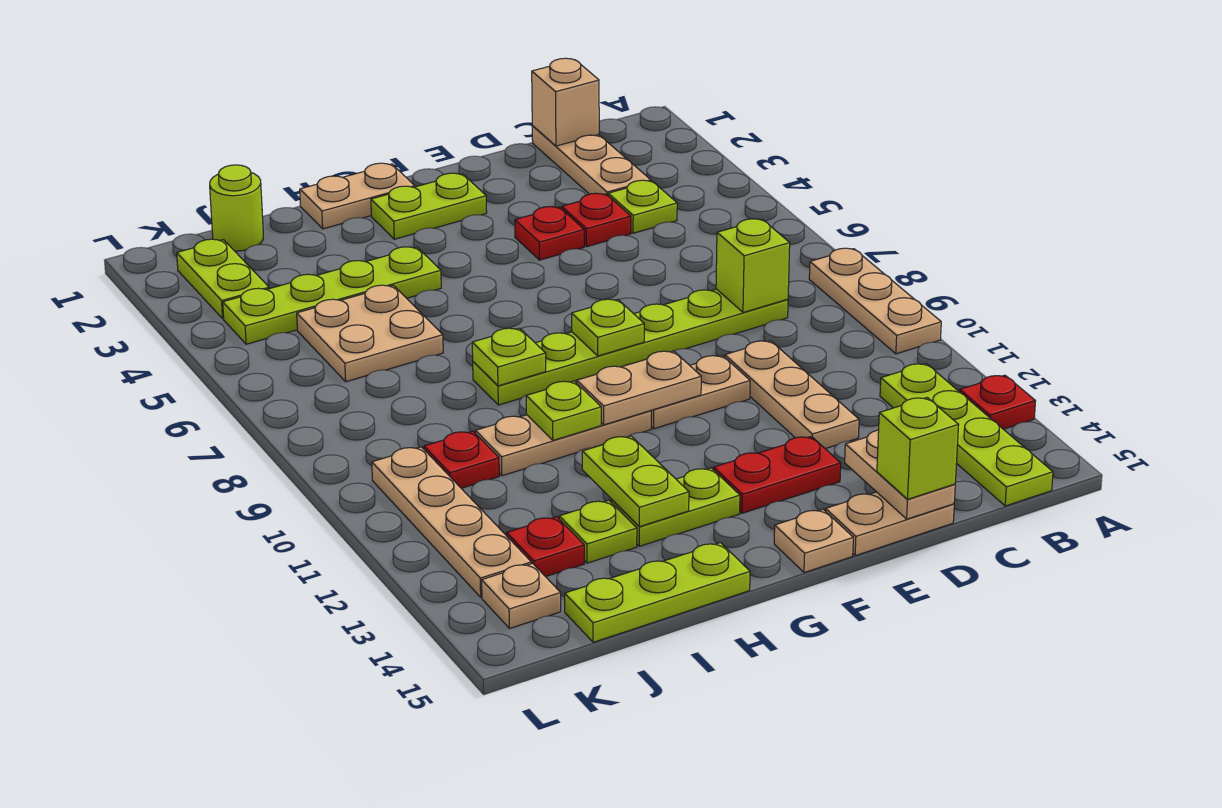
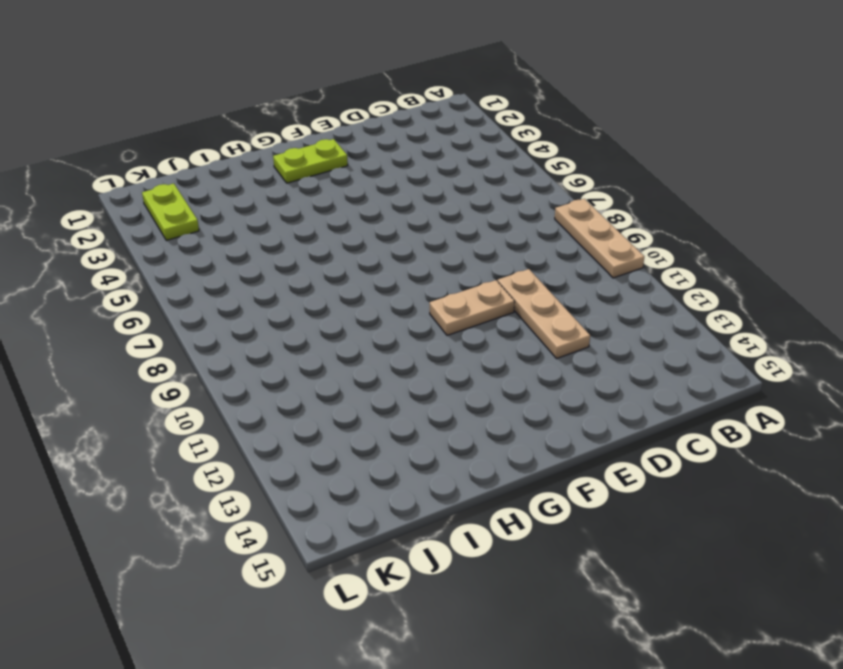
none -> red 1x1 plate [960,375,1035,429]
none -> lime 1x4 plate [880,364,1053,506]
none -> tan 1x3 plate [532,126,651,195]
none -> lime 1x1 plate [608,180,677,233]

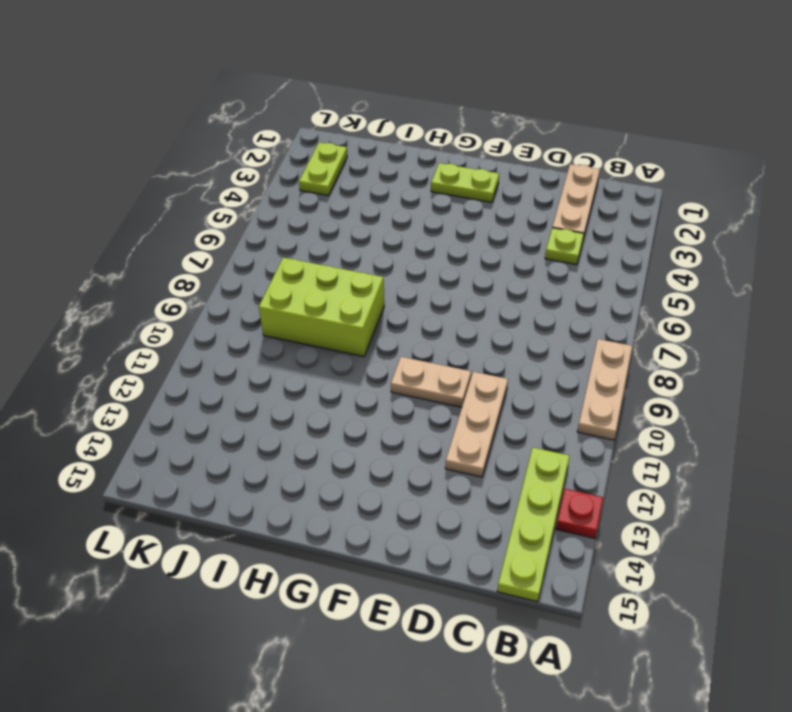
lime 2x3 brick [259,258,384,356] -> lime 1x6 plate [473,289,788,405]
none -> red 1x1 plate [562,193,631,246]
none -> tan 1x2 plate [826,492,954,556]
none -> red 1x1 plate [515,207,584,260]
none -> red 1x2 plate [714,436,841,513]

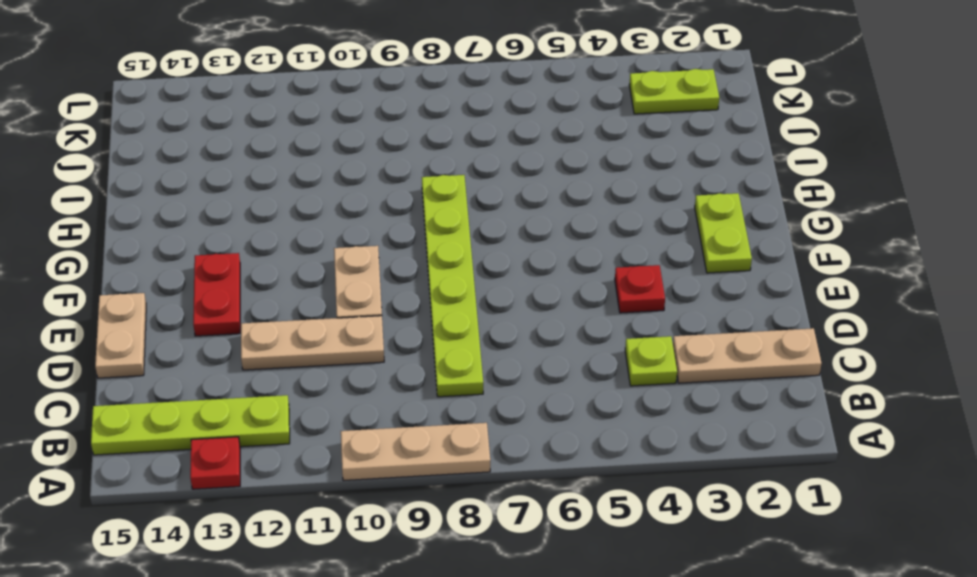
none -> red 1x1 plate [562,193,631,246]
none -> tan 1x1 plate [774,509,853,572]
none -> tan 1x2 plate [300,163,415,229]
none -> tan 1x3 plate [476,411,651,476]

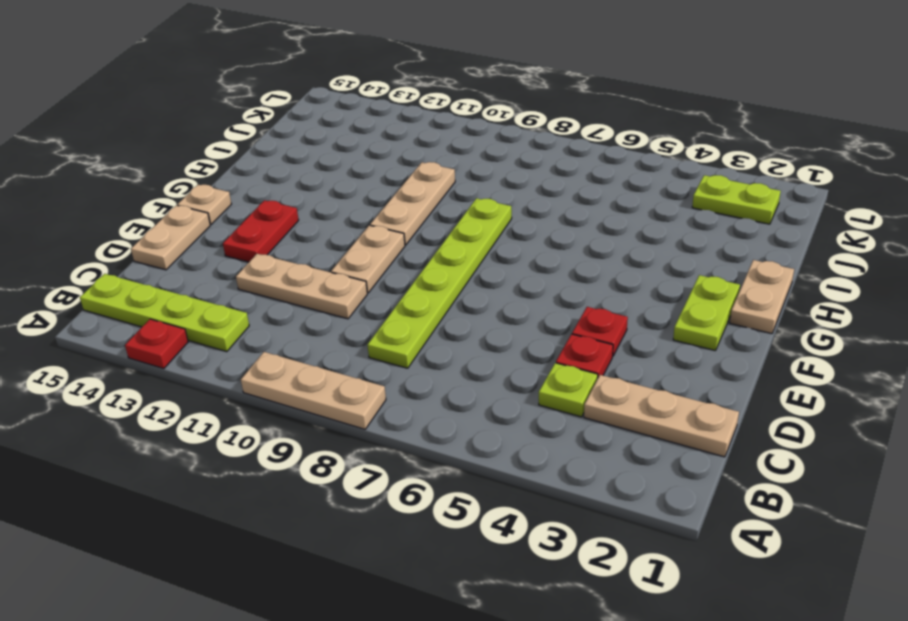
none -> lime 1x2 plate [611,468,740,546]
none -> lime 1x4 plate [223,247,441,344]
none -> lime 1x3 plate [565,543,750,642]
none -> tan 2x2 plate [297,285,443,382]

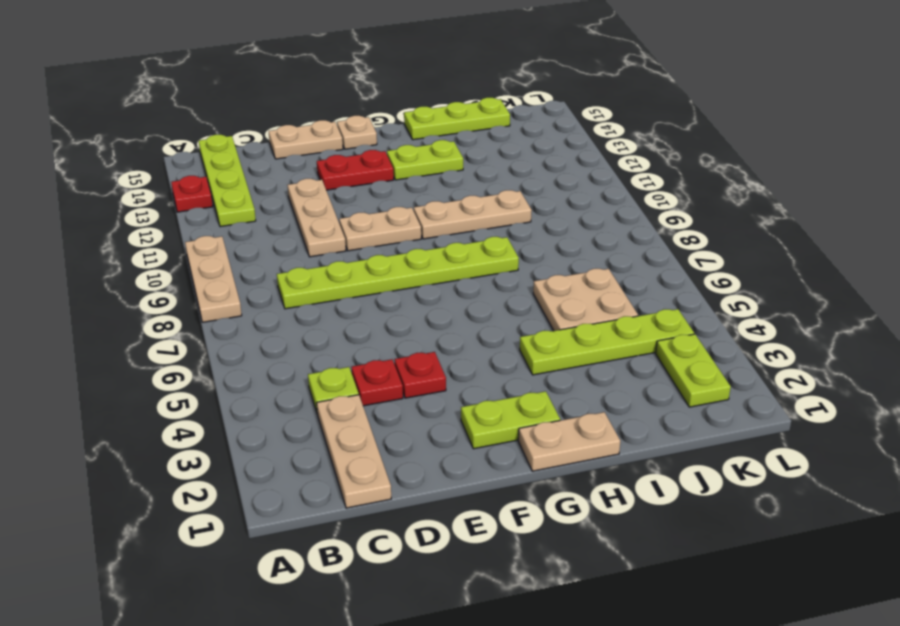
none -> lime 1x1 plate [559,500,637,563]
none -> lime 1x1 round brick [210,165,263,251]
none -> red 1x1 plate [424,431,499,488]
none -> red 1x1 plate [507,517,584,577]

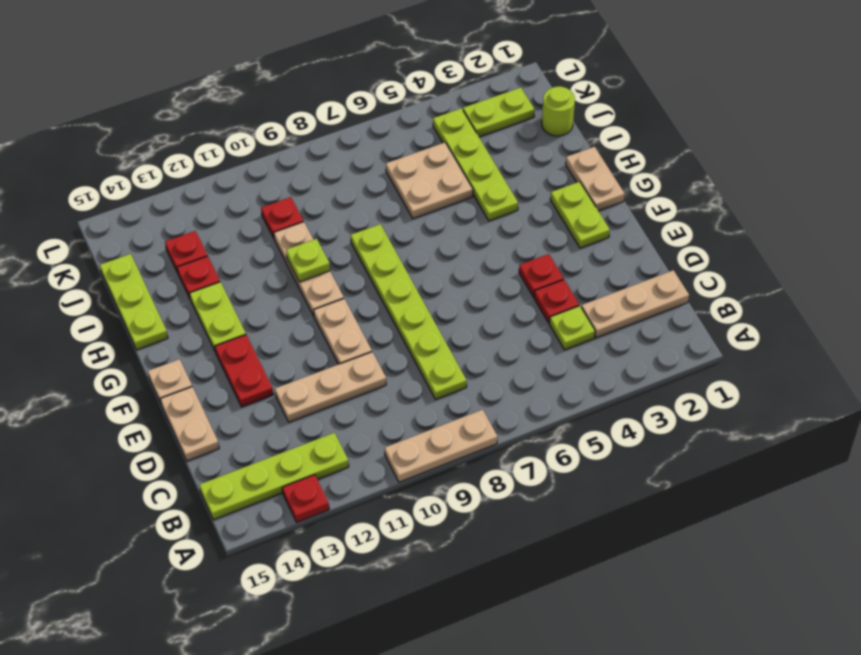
red 1x1 plate [177,256,220,298] -> lime 1x1 plate [559,500,637,563]
none -> tan 1x4 plate [372,447,531,597]
none -> tan 1x1 plate [482,563,561,629]
none -> tan 1x1 brick [532,58,599,146]
none -> lime 1x1 brick [716,219,790,312]

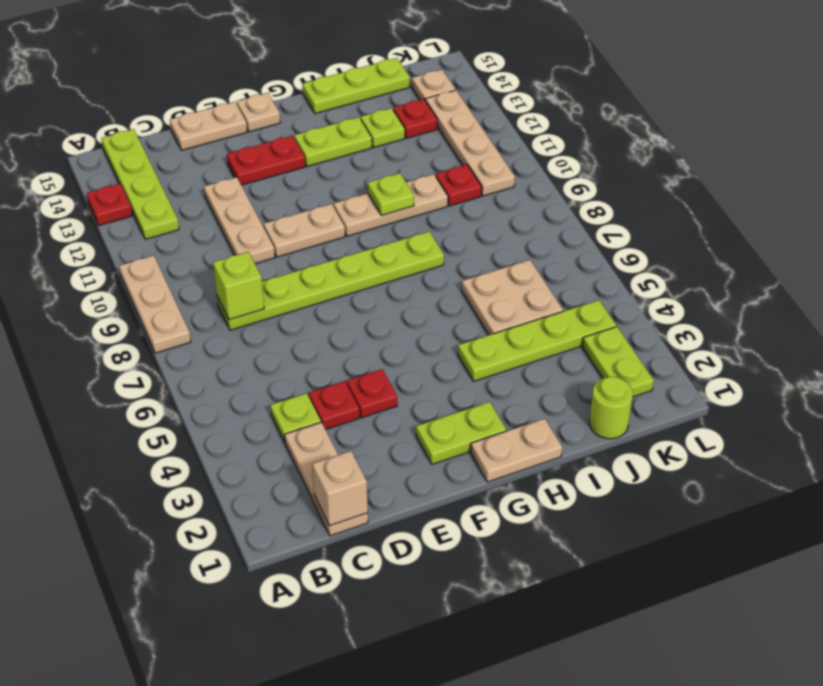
none -> tan 1x2 plate [845,430,955,519]
none -> lime 1x1 plate [572,299,644,356]
none -> tan 1x2 plate [577,351,701,425]
none -> lime 1x1 plate [472,328,546,386]

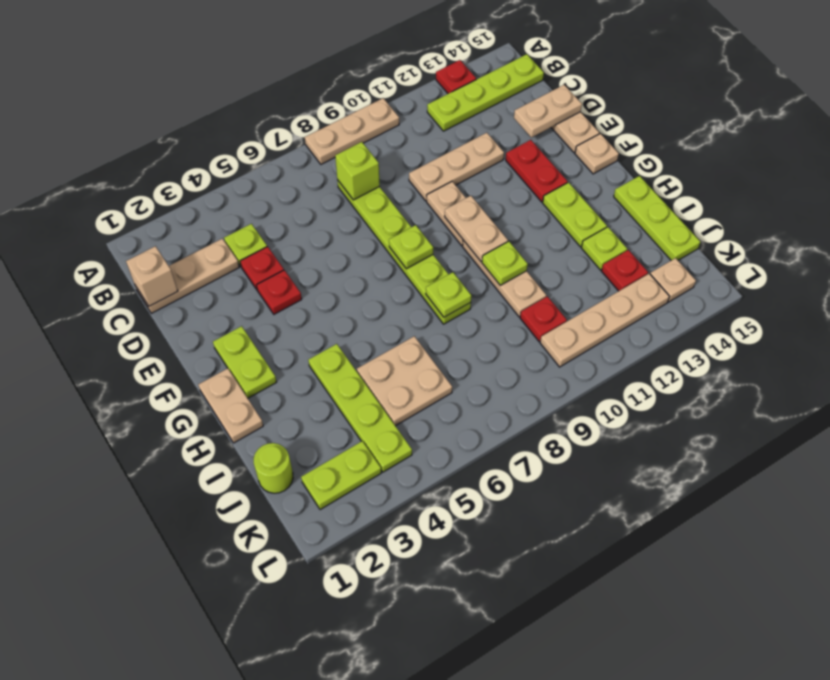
none -> lime 1x2 plate [582,436,689,527]
none -> lime 1x1 brick [877,398,959,499]

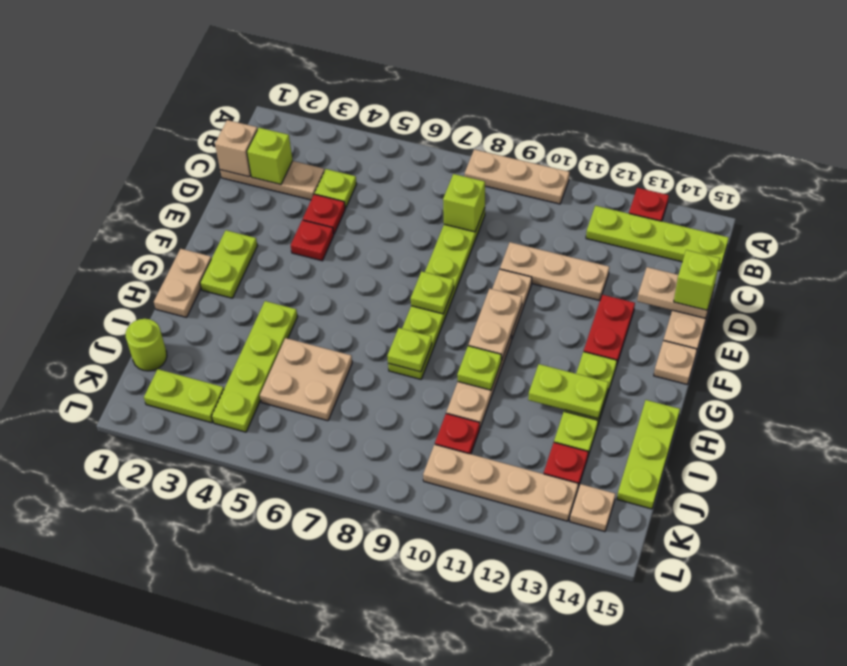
lime 1x1 brick [247,128,293,184] -> none

